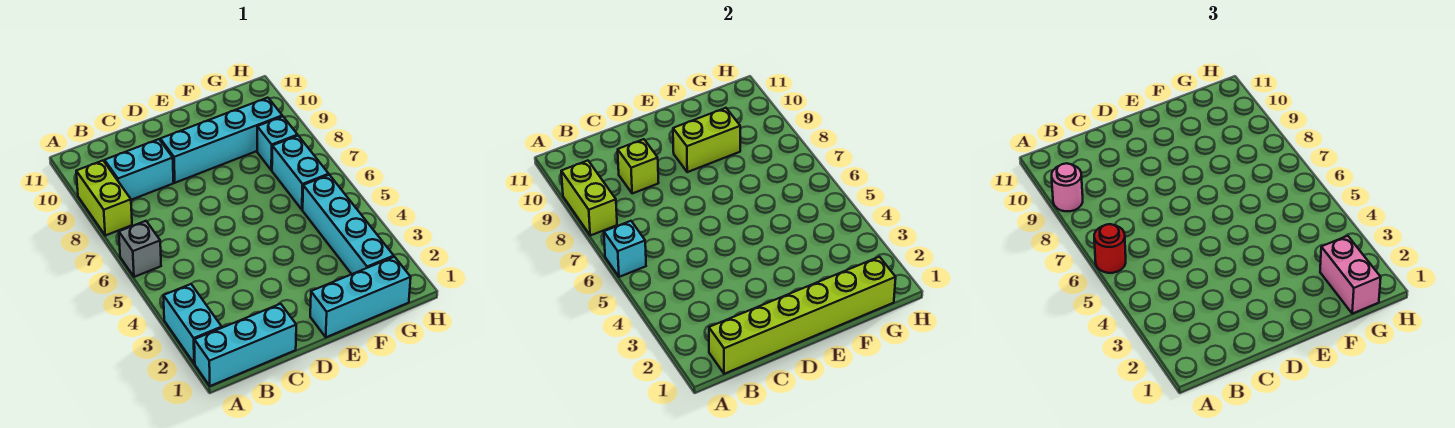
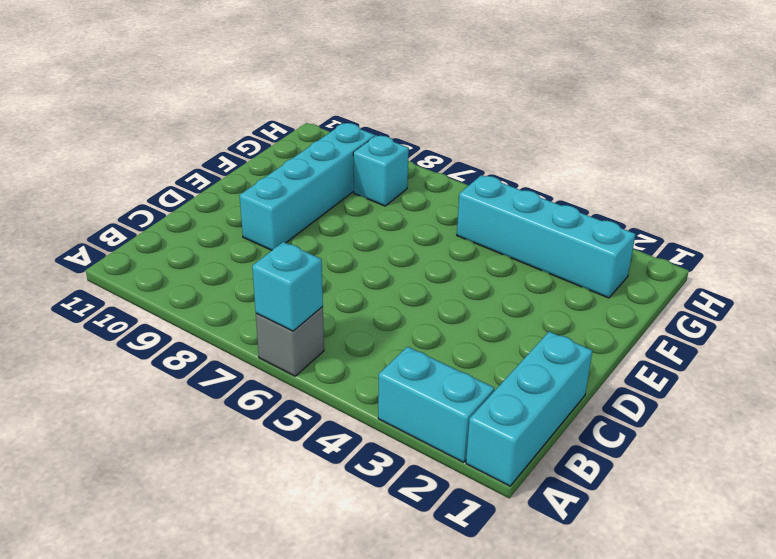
none -> lime 1x2 brick [76,161,132,235]
none -> cyan 1x2 brick [105,139,173,200]
none -> cyan 1x3 brick [310,257,411,337]

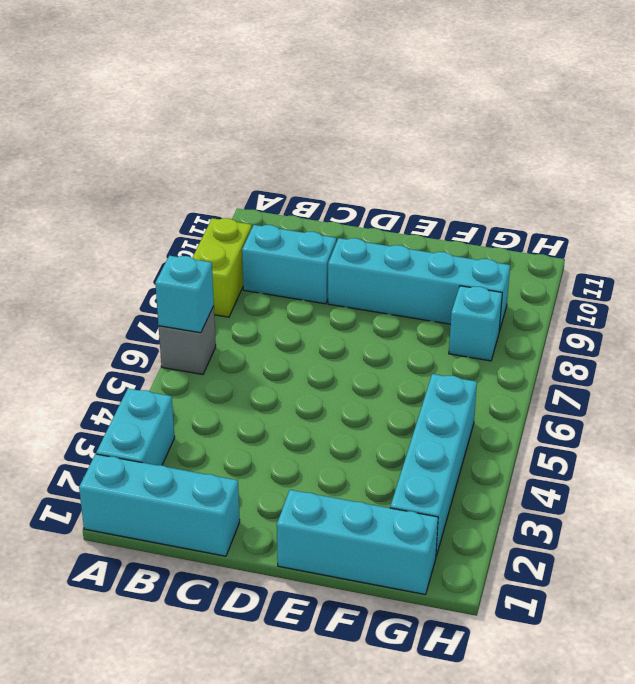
none -> cyan 1x2 brick [272,136,329,210]
none -> lime 1x2 brick [561,161,617,235]
none -> lime 1x6 brick [709,257,896,374]

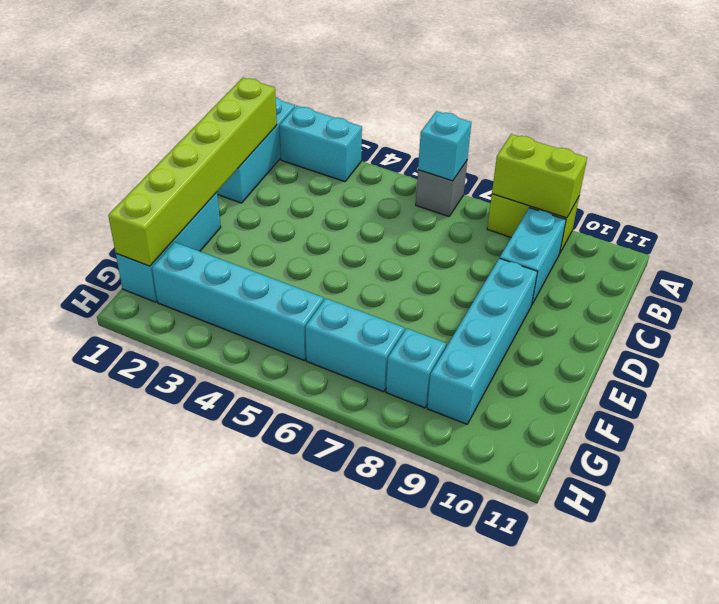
none -> lime 1x1 brick [618,139,658,193]
none -> lime 1x2 brick [673,108,740,172]
none -> red 1x1 round brick [1094,224,1126,273]

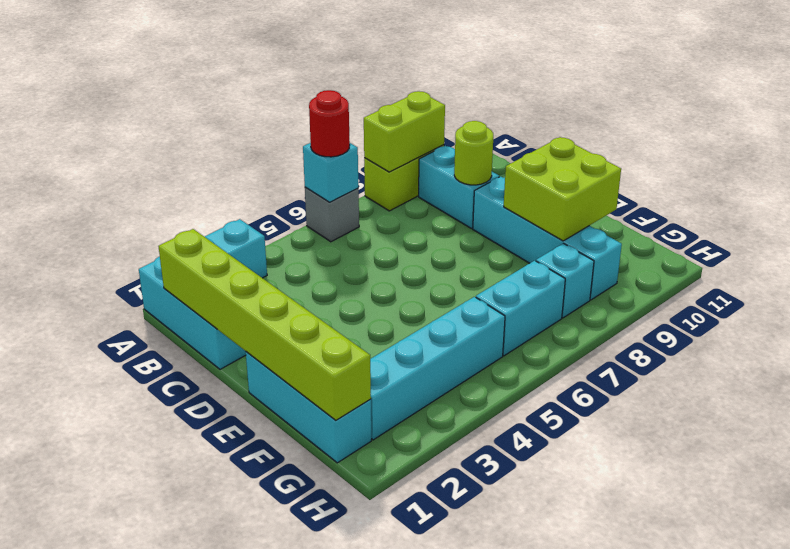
lime 1x1 round brick [454,121,493,185] -> lime 1x1 brick [618,139,658,193]
lime 2x2 brick [504,137,621,241] -> lime 1x2 brick [673,108,740,172]
none -> pink 1x1 round brick [1052,163,1083,211]
none -> pink 1x2 brick [1320,236,1381,314]

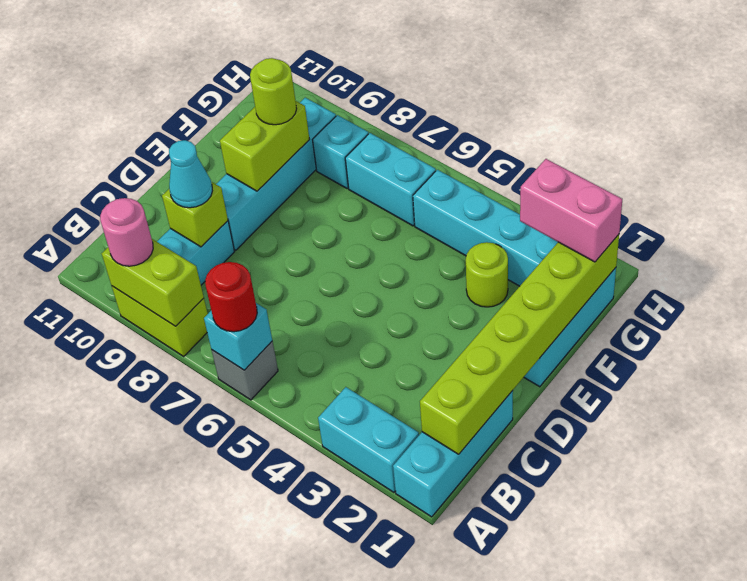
cyan 1x1 cone [169,140,212,208] -> none
lime 1x1 round brick [466,242,508,307] -> none
lime 1x1 round brick [250,58,297,125] -> none

